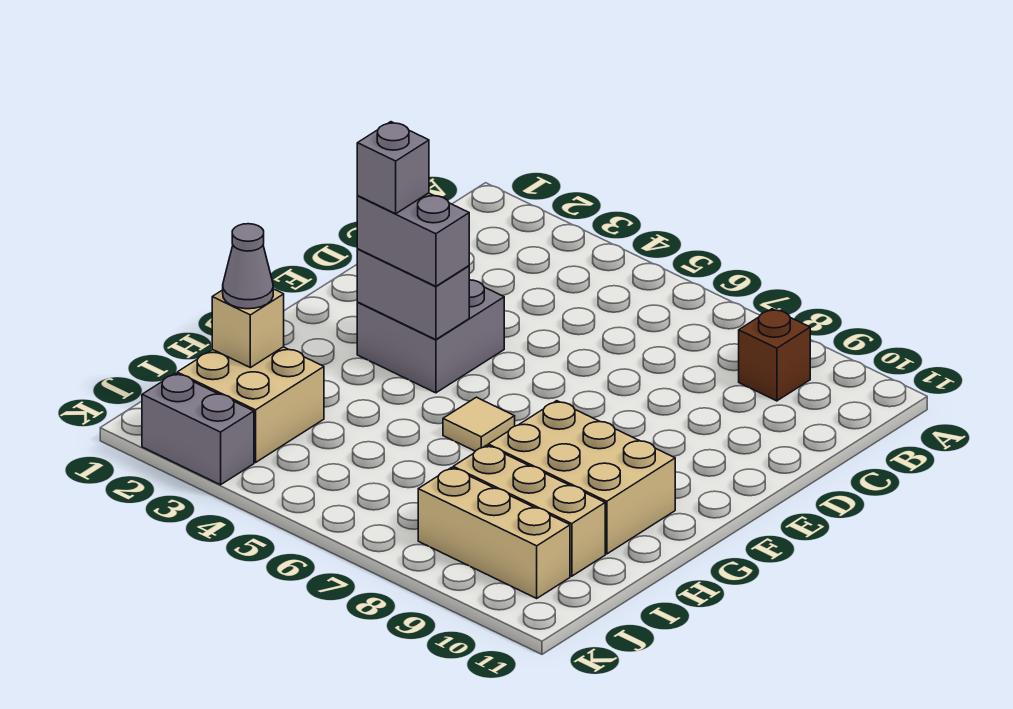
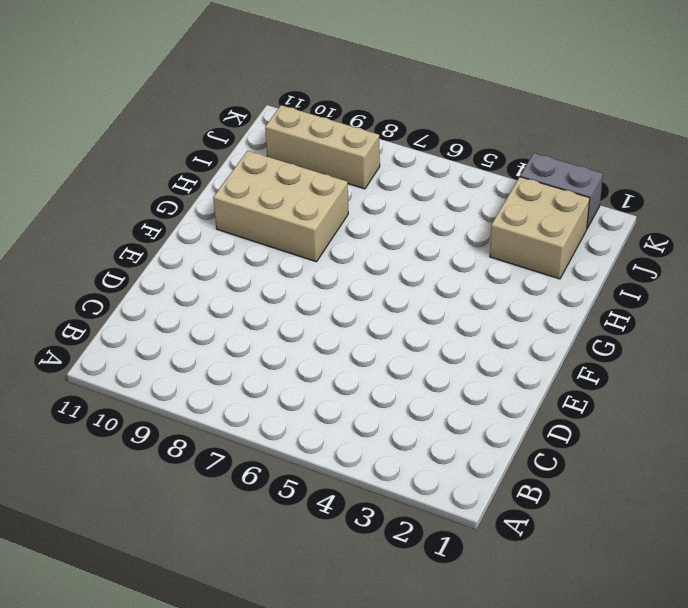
none -> brown 1x1 brick [739,309,810,401]
none -> grey 2x2 brick [357,280,504,393]
none -> tan 1x1 tile [443,397,515,451]

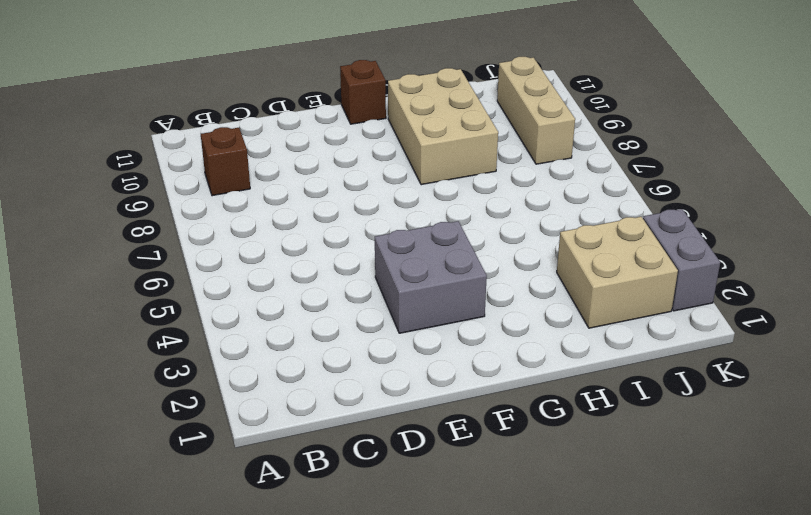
brown 1x1 brick [340,60,386,124] -> none
none -> tan 1x1 tile [443,397,515,451]
none -> tan 1x3 brick [453,445,605,576]
none -> grey 1x2 brick [357,249,469,340]

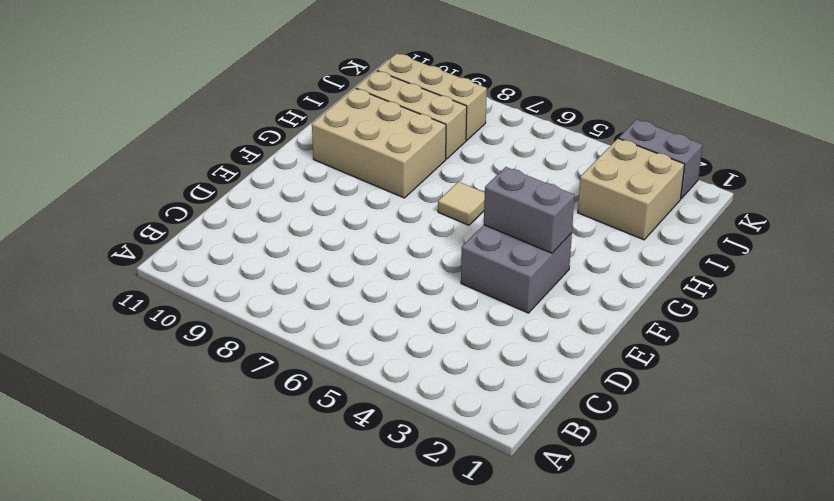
none -> brown 1x1 brick [739,309,810,401]
none -> tan 1x1 brick [212,289,284,368]
none -> grey 1x2 brick [357,193,469,286]

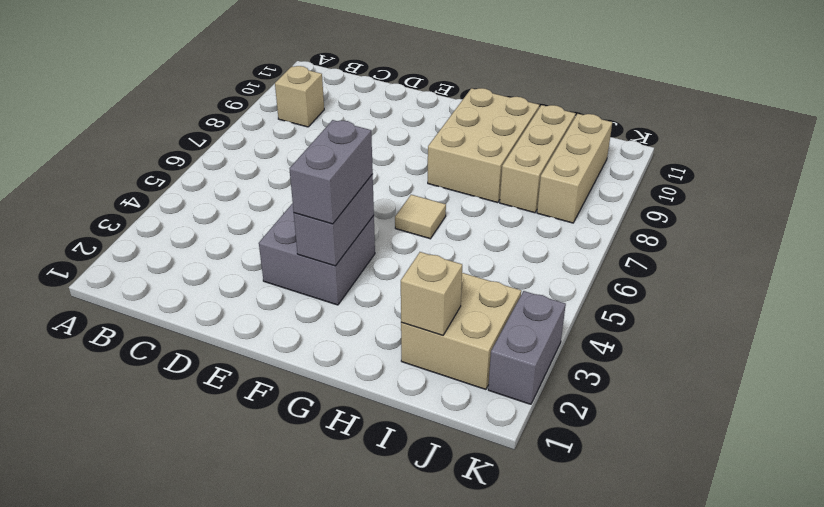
tan 1x1 brick [275,66,324,127] -> brown 1x1 brick [739,309,810,401]
none -> grey 1x1 cone [223,224,273,309]
none -> grey 1x1 brick [357,122,429,214]

